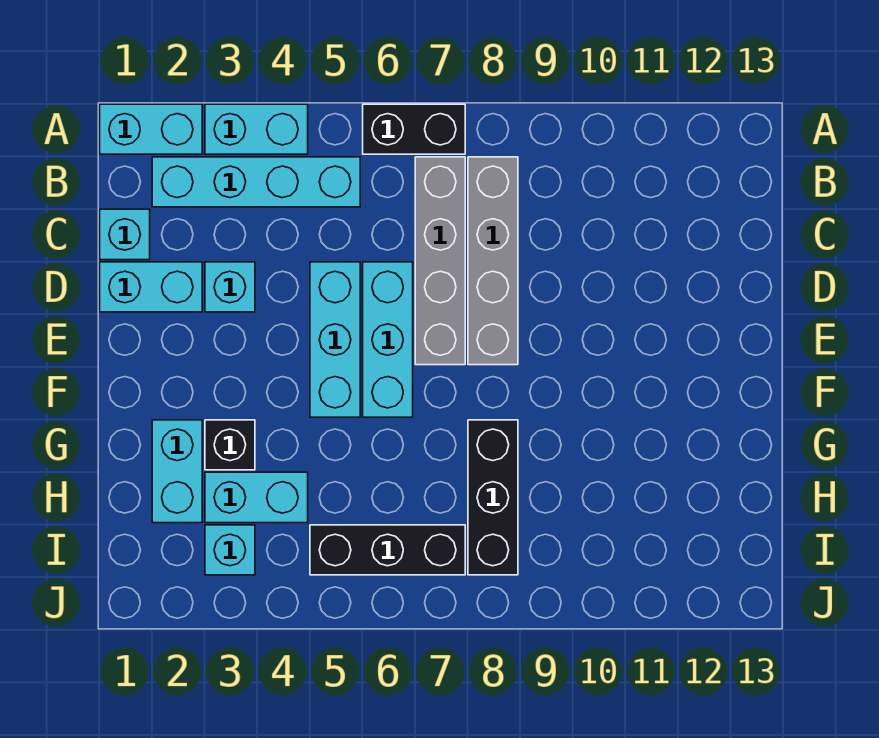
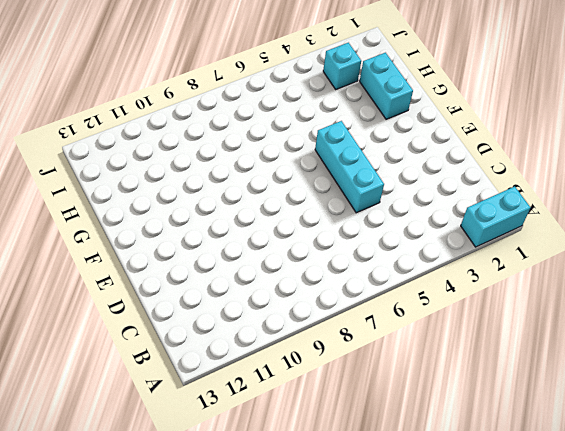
none -> cyan 1x2 brick [205,104,308,154]
none -> black 1x2 brick [363,104,465,154]
none -> cyan 1x4 brick [152,157,360,207]

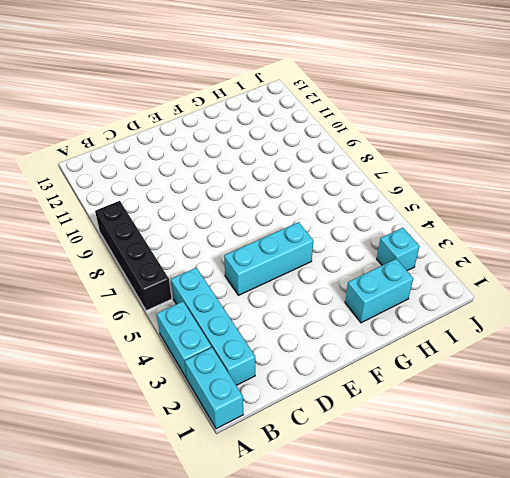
black 1x4 brick [95,201,172,311] -> black 1x2 brick [363,104,465,154]
none -> grey 1x4 brick [415,157,465,365]
none -> grey 1x4 brick [468,157,518,365]
none -> cyan 1x1 brick [100,209,150,260]

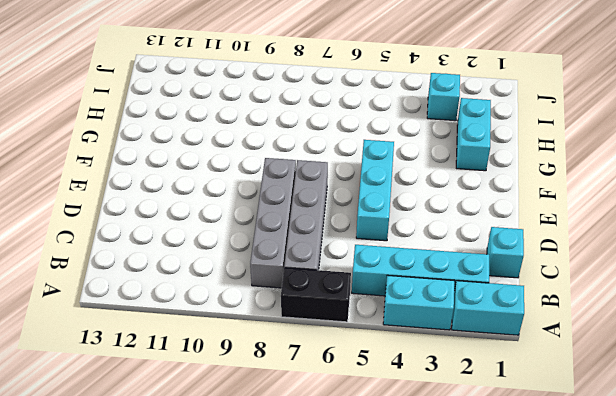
none -> cyan 1x2 brick [100,262,202,312]
none -> cyan 1x1 brick [205,262,255,312]
none -> cyan 1x3 brick [363,262,413,417]

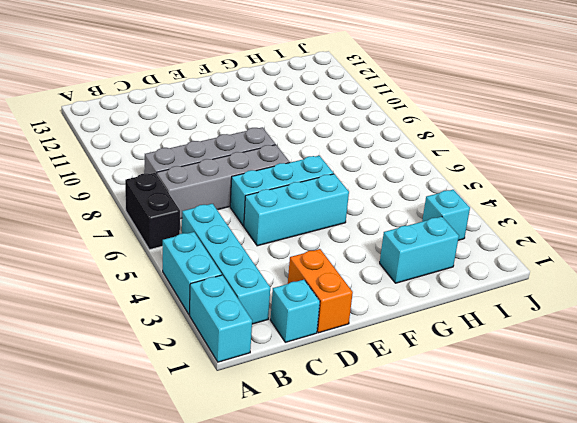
orange 1x2 brick [288,249,353,333] -> cyan 1x2 brick [100,262,202,312]
none -> cyan 1x1 brick [205,262,255,312]
none -> black 1x1 brick [205,420,255,470]
none -> black 1x3 brick [468,420,518,575]

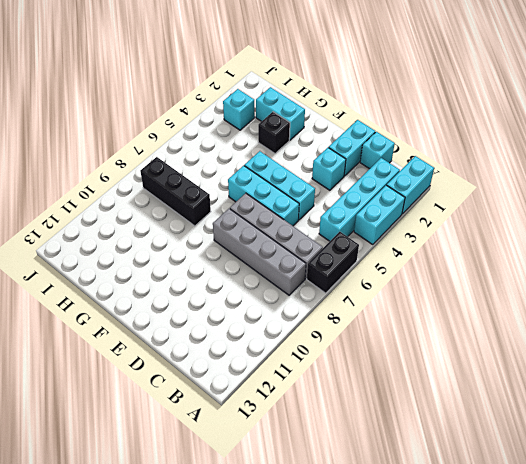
none -> cyan 1x2 brick [205,472,308,523]
none -> black 1x3 brick [310,525,465,575]

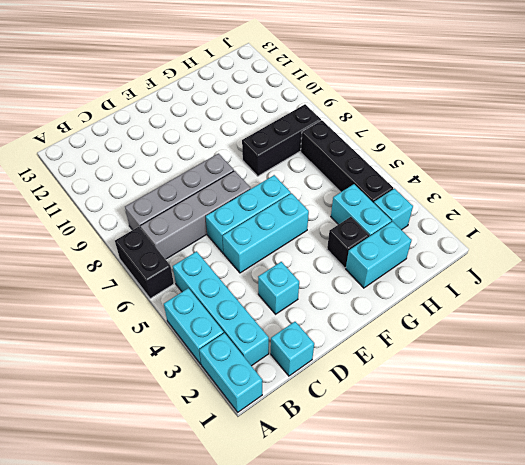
black 1x4 brick [301,120,393,203] -> black 1x3 brick [310,525,465,575]
none -> cyan 1x2 brick [100,262,202,312]

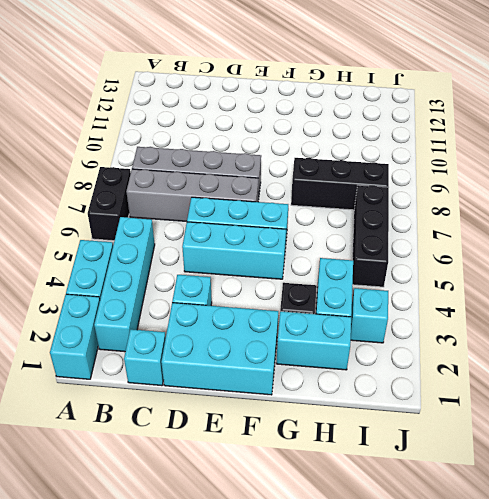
cyan 2x3 brick [161,303,278,395] -> cyan 1x2 brick [100,262,202,312]

